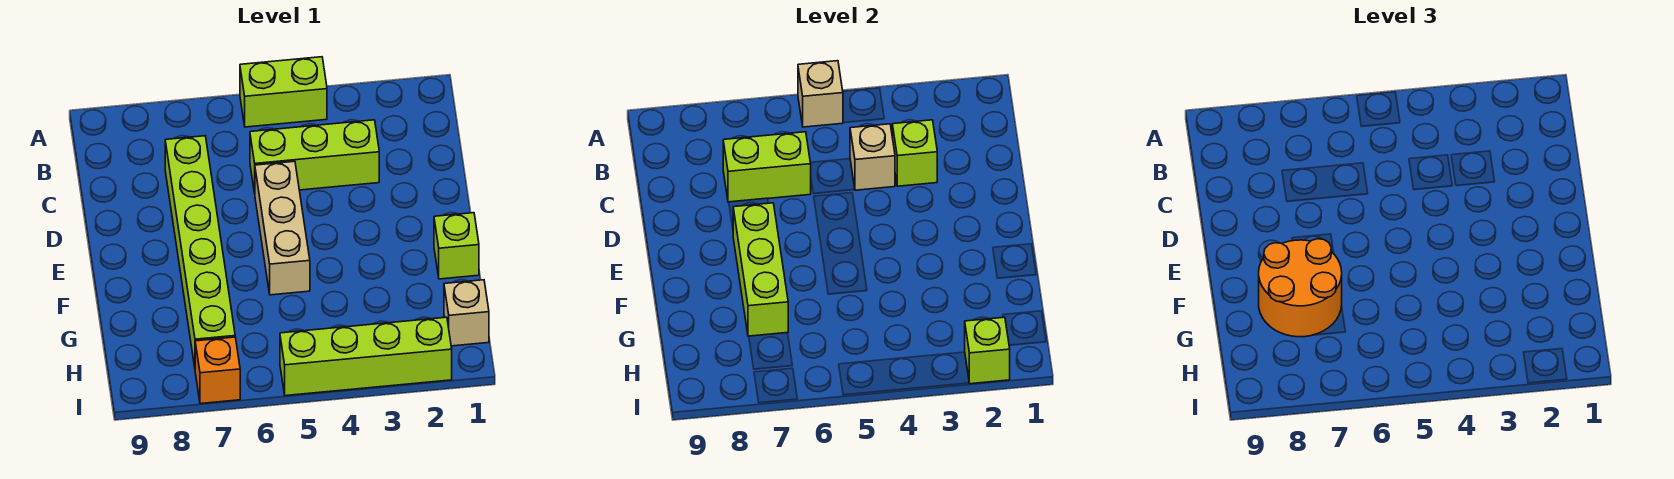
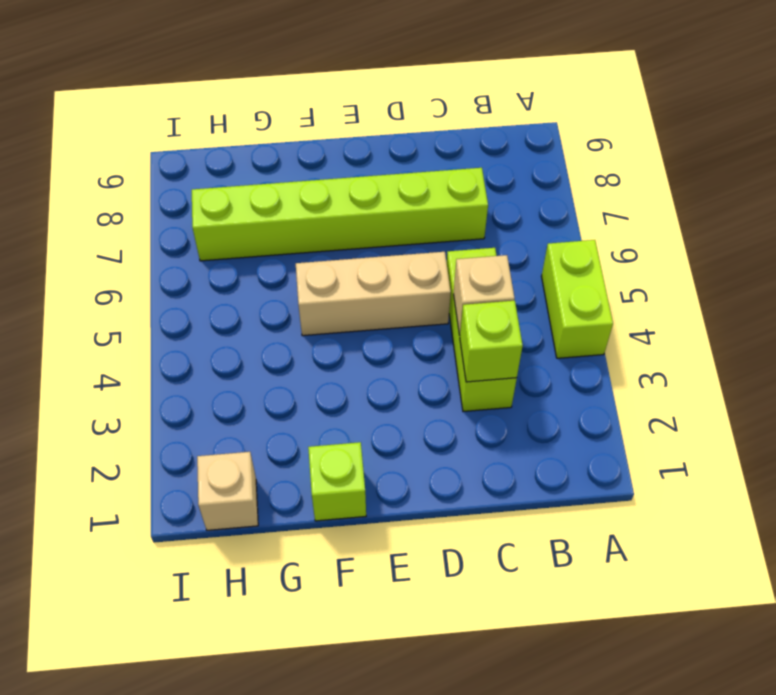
none -> lime 1x4 brick [280,317,452,396]
none -> orange 1x1 brick [195,337,240,404]
none -> tan 1x1 brick [798,61,843,127]

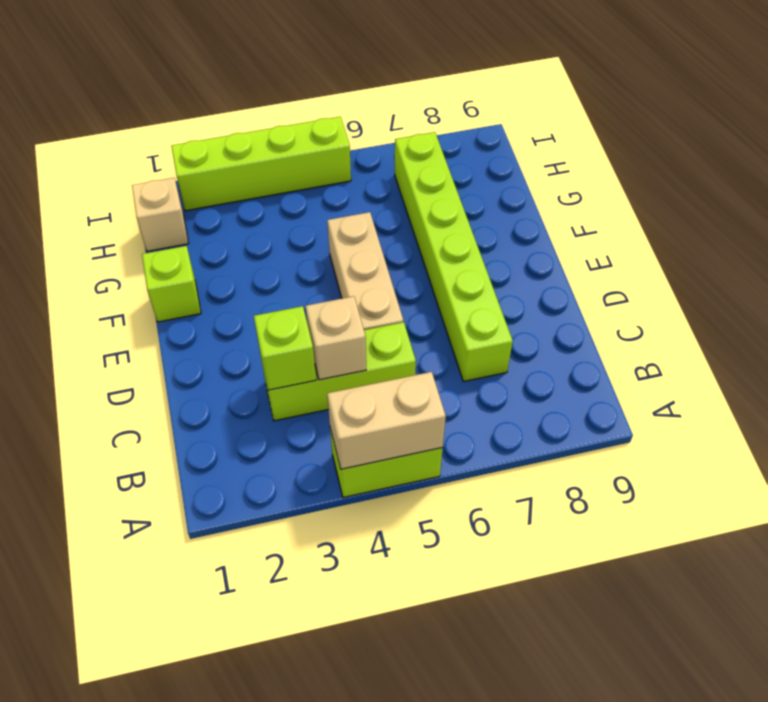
tan 1x2 brick [327,372,446,469] -> tan 1x1 brick [798,61,843,127]
none -> orange 1x1 brick [195,337,240,404]
none -> lime 1x2 brick [723,132,811,202]
none -> lime 1x3 brick [733,203,788,336]

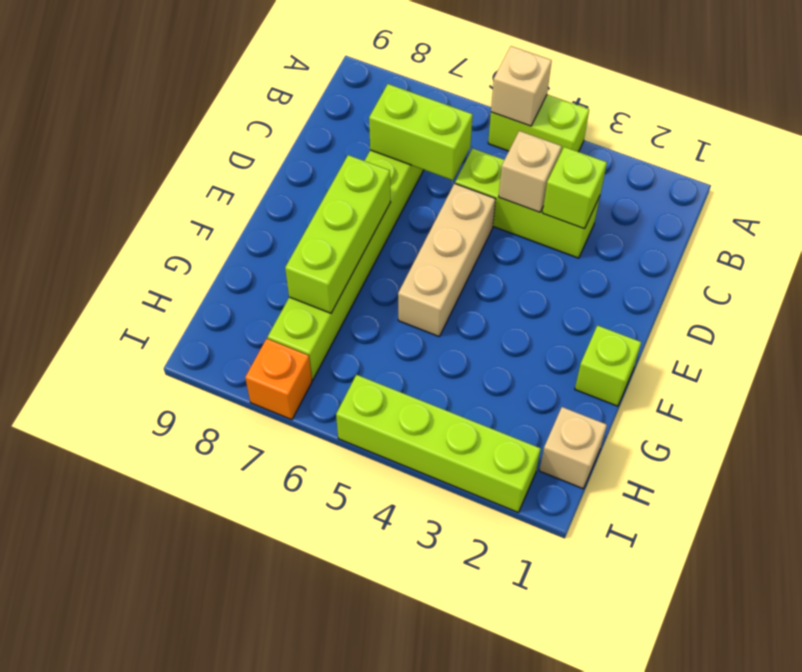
none -> lime 1x1 brick [965,317,1010,384]
none -> orange 2x2 round brick [1259,239,1342,337]

